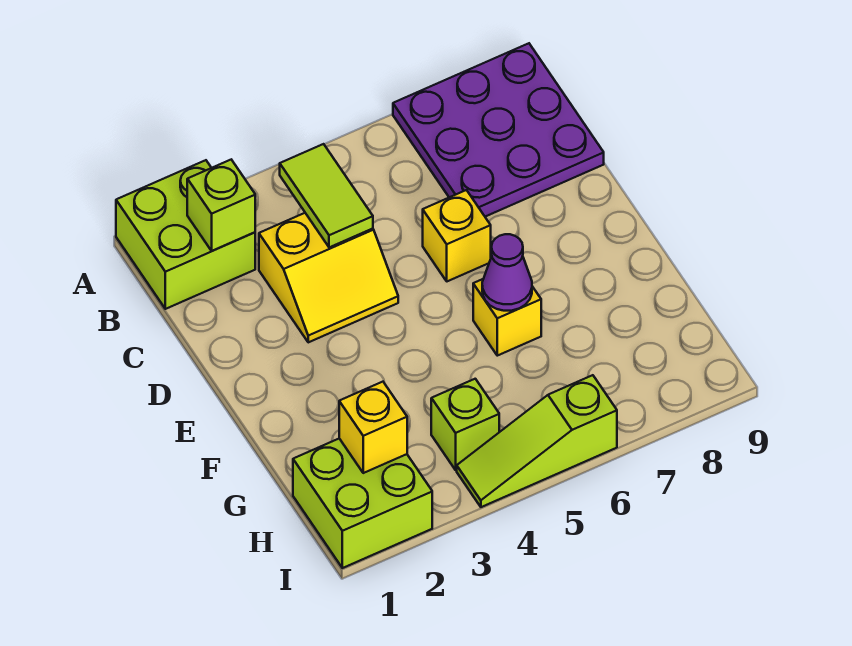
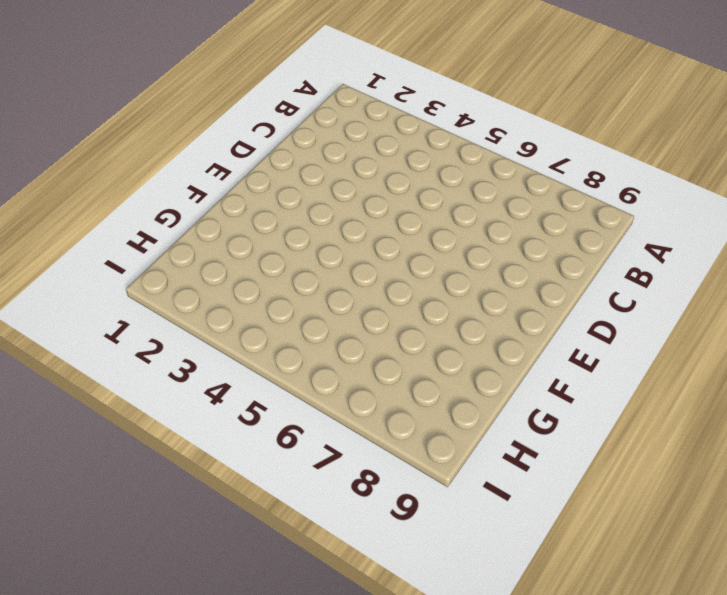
none -> lime 2x2 brick [116,160,255,309]
none -> purple 3x3 plate [393,43,604,217]
none -> yellow 2x2 slope [259,213,398,342]

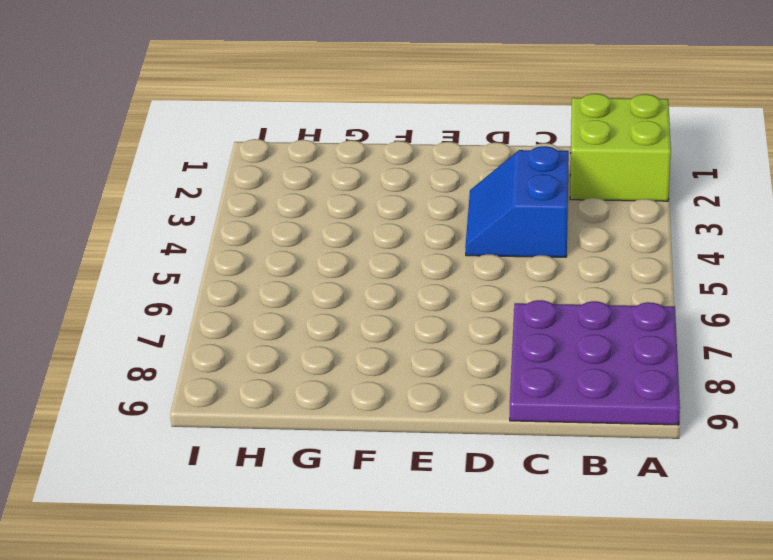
blue 2x2 slope [465,146,569,257] -> yellow 2x2 slope [259,213,398,342]
none -> yellow 1x1 brick [423,190,491,281]
none -> yellow 1x1 brick [473,279,541,356]
none -> lime 2x2 brick [293,439,432,568]

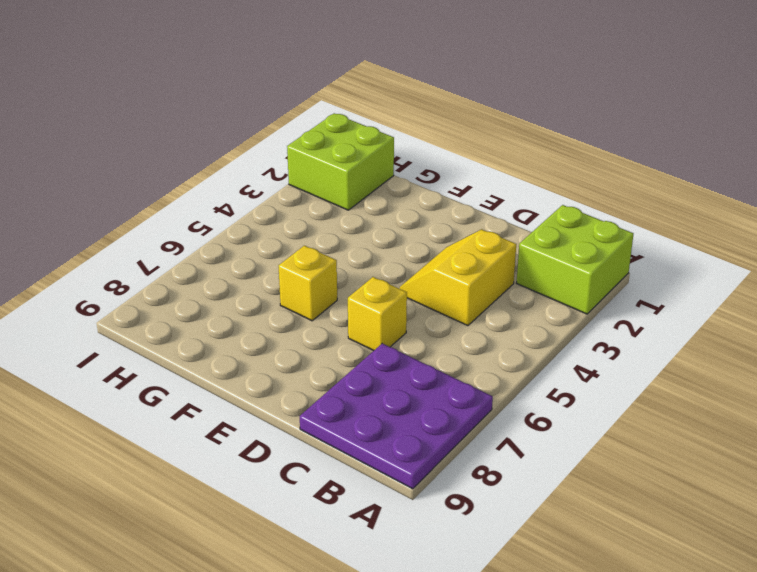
none -> lime 1x1 brick [431,379,499,470]
none -> lime 1x3 slope [457,375,617,507]
none -> lime 1x1 brick [187,160,255,251]

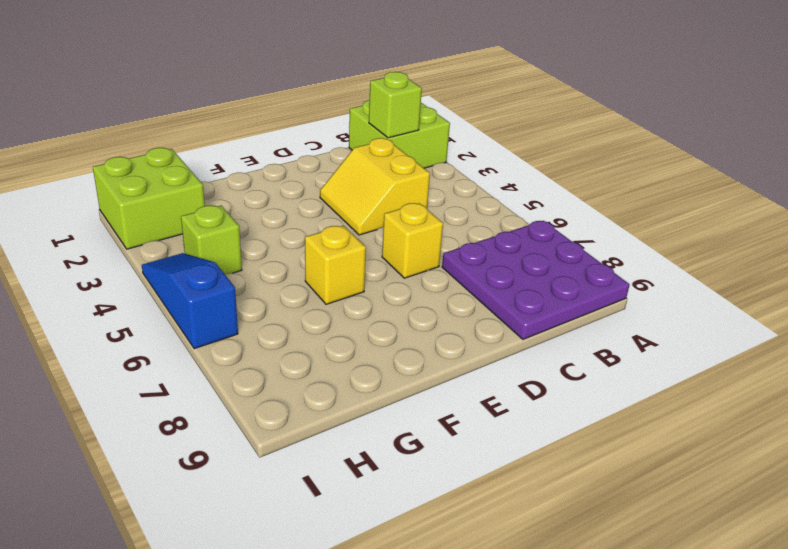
blue 1x3 slope [142,253,238,349] -> lime 1x3 slope [457,375,617,507]
none -> lime 1x2 tile [280,144,373,247]
none -> purple 1x1 cone [482,234,532,311]
none -> yellow 1x1 brick [339,382,407,473]

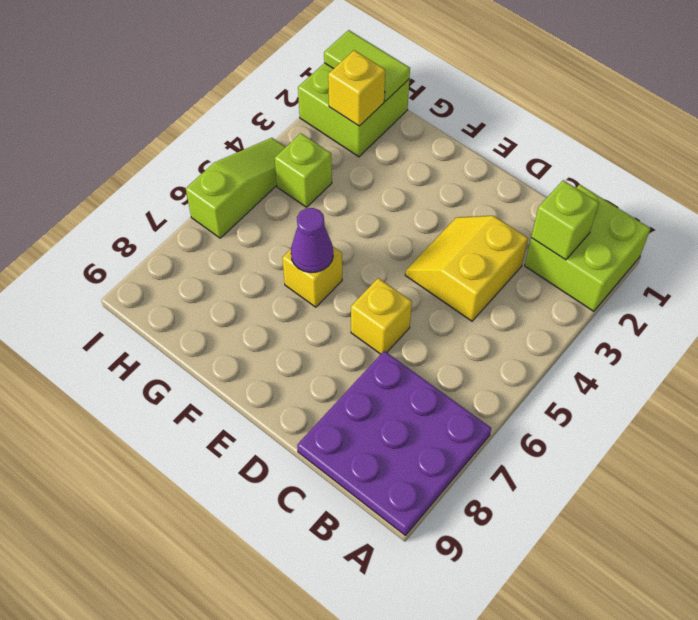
lime 1x2 tile [324,30,410,101] -> lime 1x2 tile moved to [280,144,373,247]

